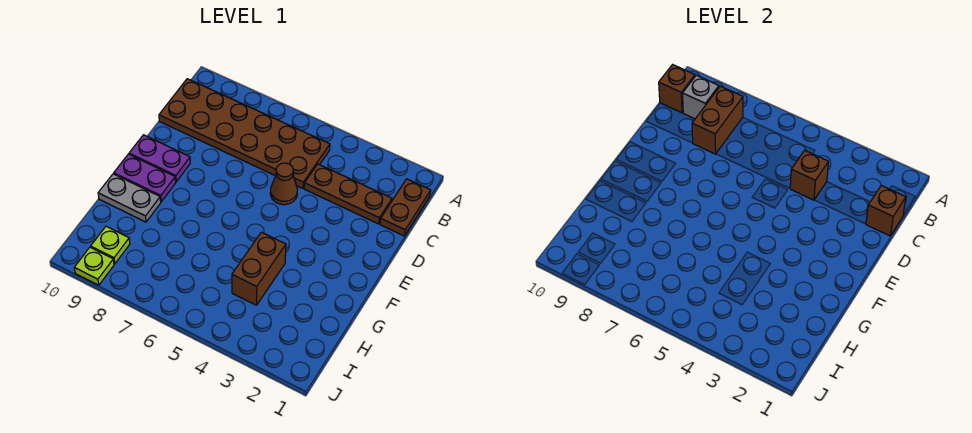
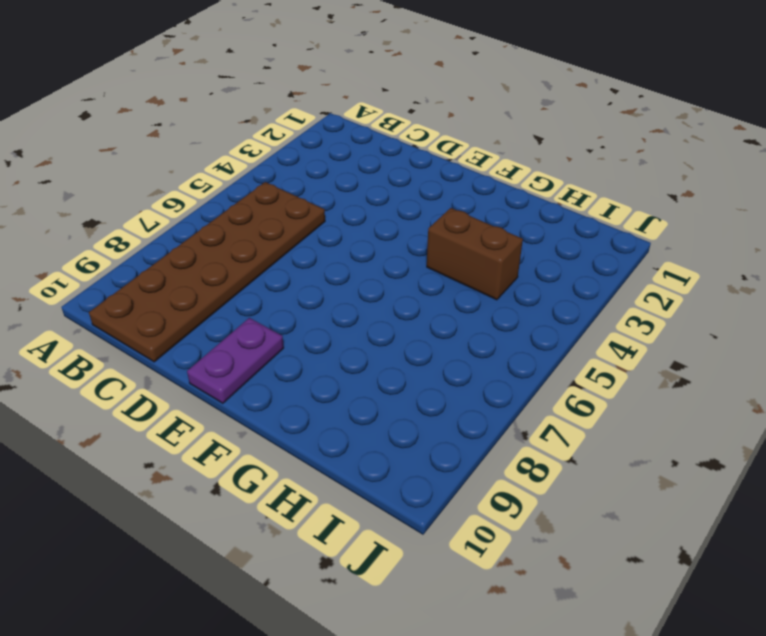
none -> brown 1x2 plate [380,179,431,236]
none -> brown 1x3 plate [304,164,392,224]
none -> brown 1x1 cone [270,163,298,205]

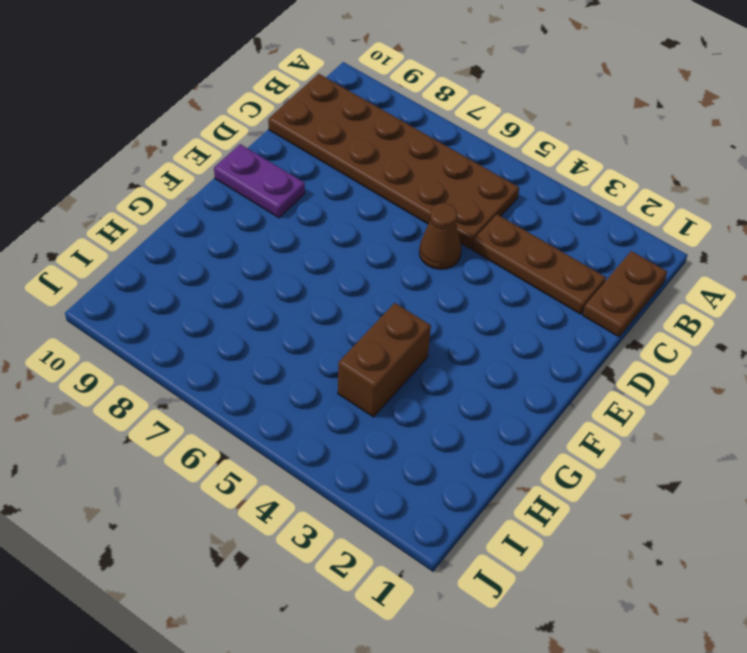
none -> purple 1x2 plate [114,154,176,202]
none -> grey 1x2 plate [98,174,161,222]
none -> lime 1x1 plate [91,226,130,264]

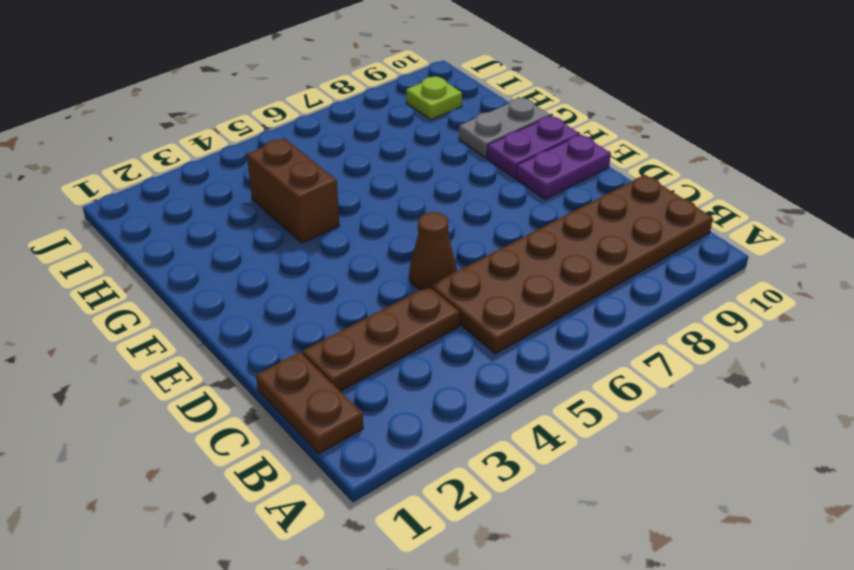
none -> lime 1x1 plate [74,247,114,285]
none -> brown 1x2 brick [692,86,743,154]
none -> grey 1x1 brick [683,75,719,119]

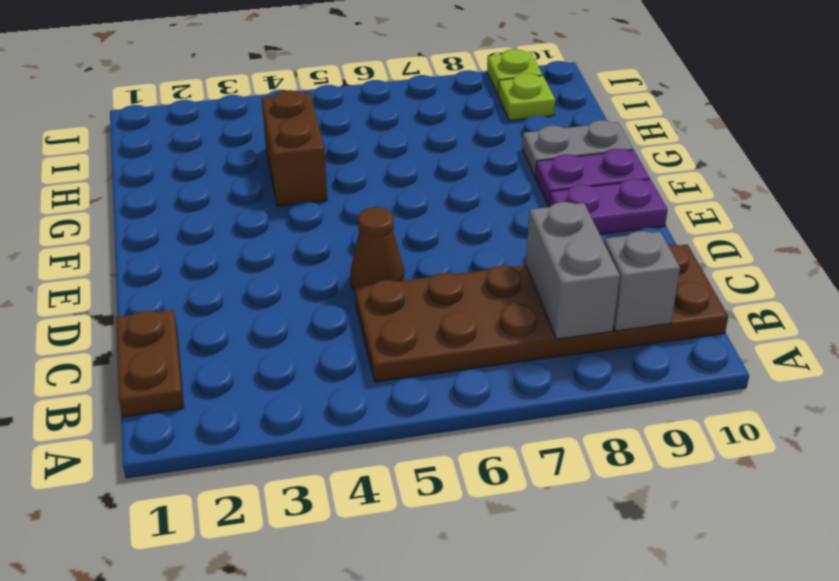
grey 1x2 brick [526,202,620,339] -> brown 1x2 brick [692,86,743,154]
none -> brown 1x3 plate [304,164,392,224]
none -> brown 1x1 brick [659,65,695,113]
none -> brown 1x1 brick [866,186,906,236]

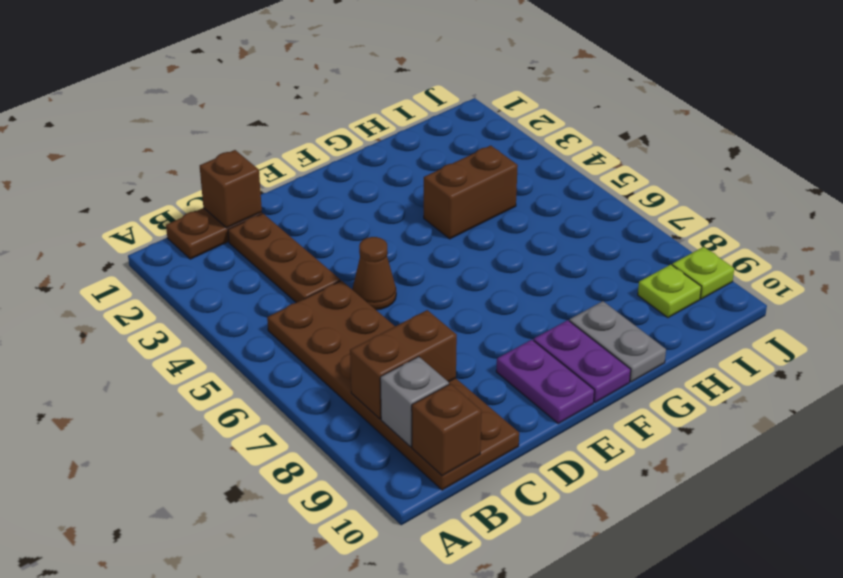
none -> brown 1x1 brick [790,150,829,200]

